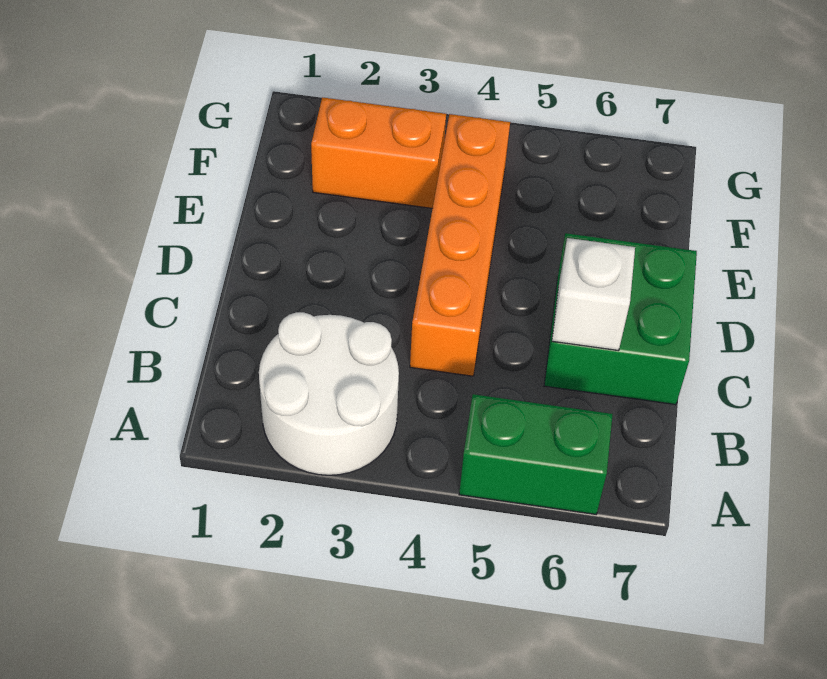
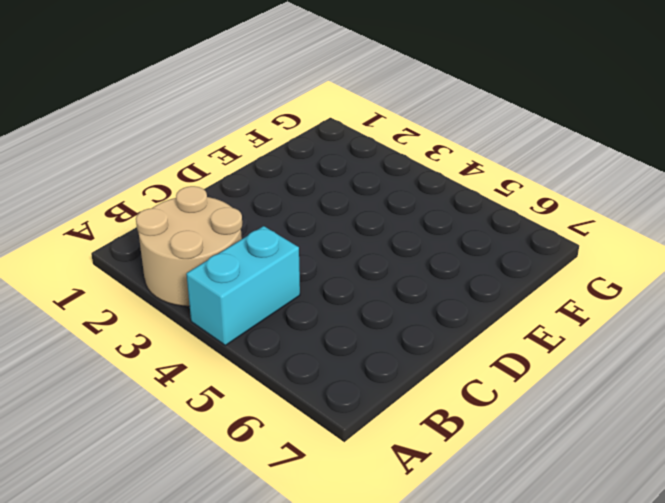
tan 2x2 round brick [136,186,242,306] -> white 2x2 round brick [259,312,399,475]
cyan 1x2 brick [186,226,300,345] -> none
none -> green 1x2 brick [459,394,613,514]
none -> orange 1x4 brick [410,114,510,376]

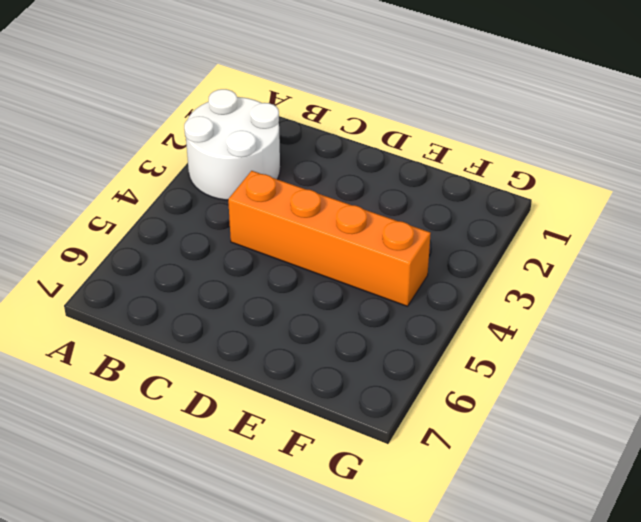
none -> green 1x2 brick [459,394,613,514]
none -> green 2x2 brick [544,233,697,405]

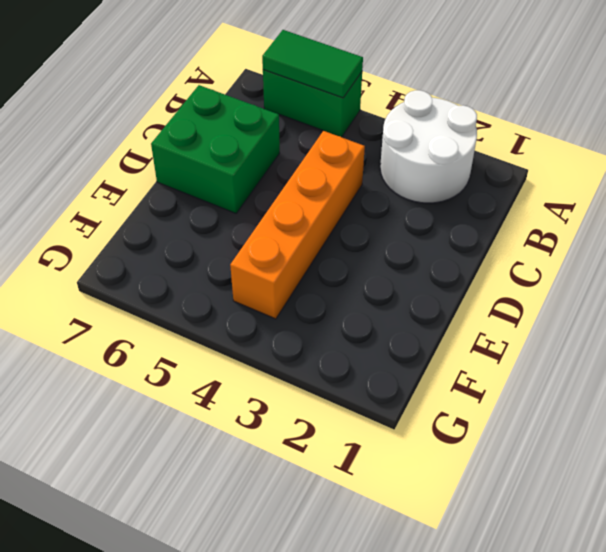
green 1x2 tile [262,30,363,98] -> none
none -> orange 1x2 brick [311,97,446,208]
none -> white 1x1 brick [552,238,635,351]

